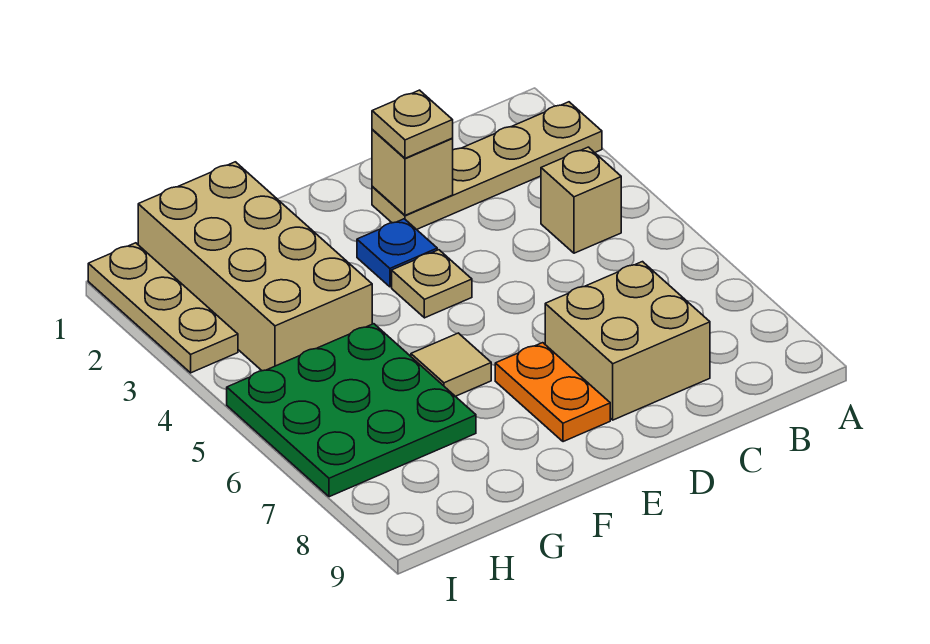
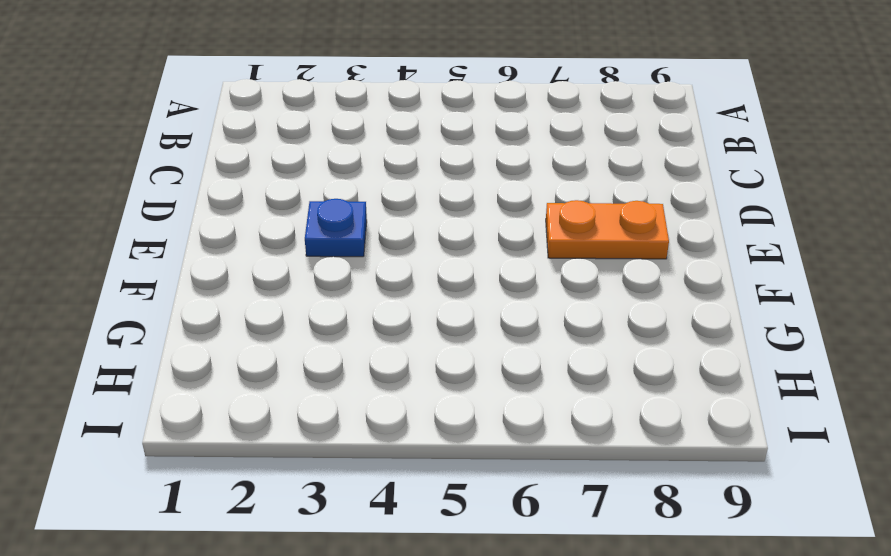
none -> tan 1x4 plate [372,102,602,230]
none -> tan 1x1 brick [541,147,621,253]
none -> tan 2x2 brick [545,262,710,420]

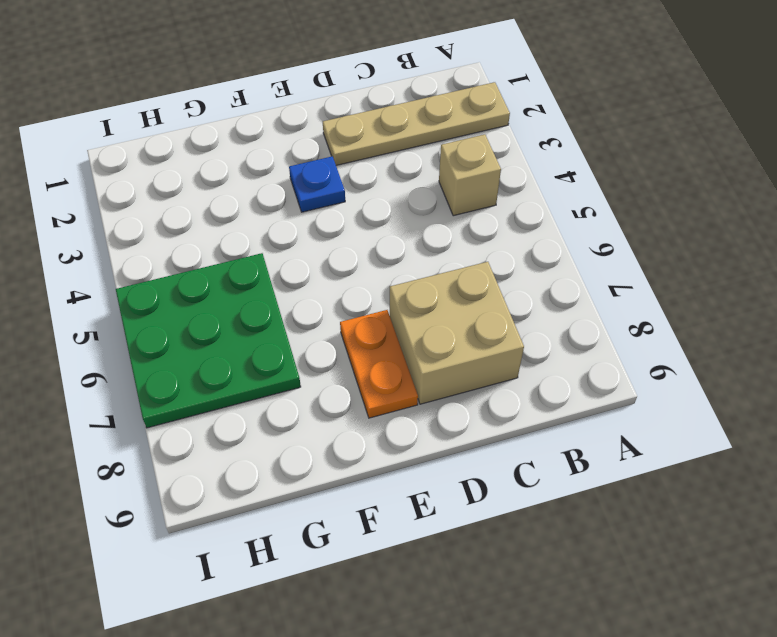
none -> tan 1x1 plate [392,250,472,318]
none -> tan 1x1 tile [411,333,491,396]
none -> tan 2x4 brick [138,162,372,371]

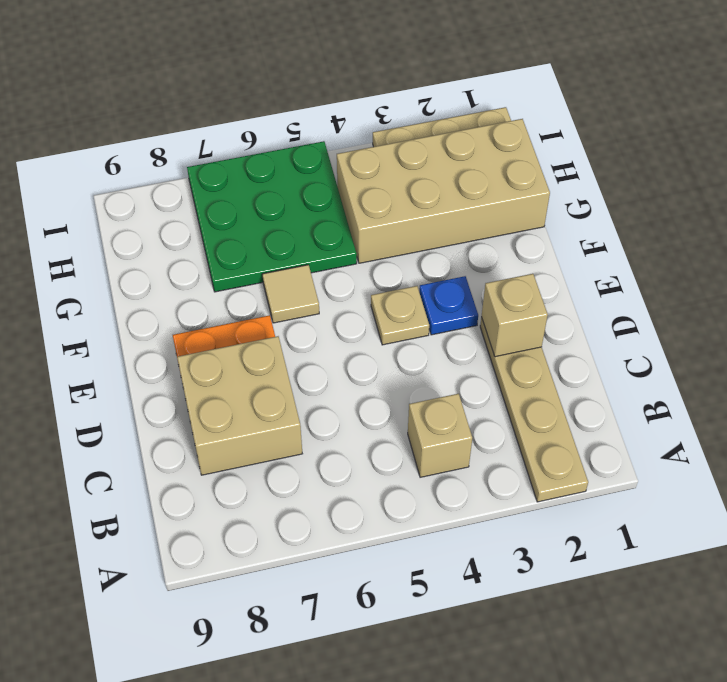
none -> tan 1x1 plate [372,90,453,158]

